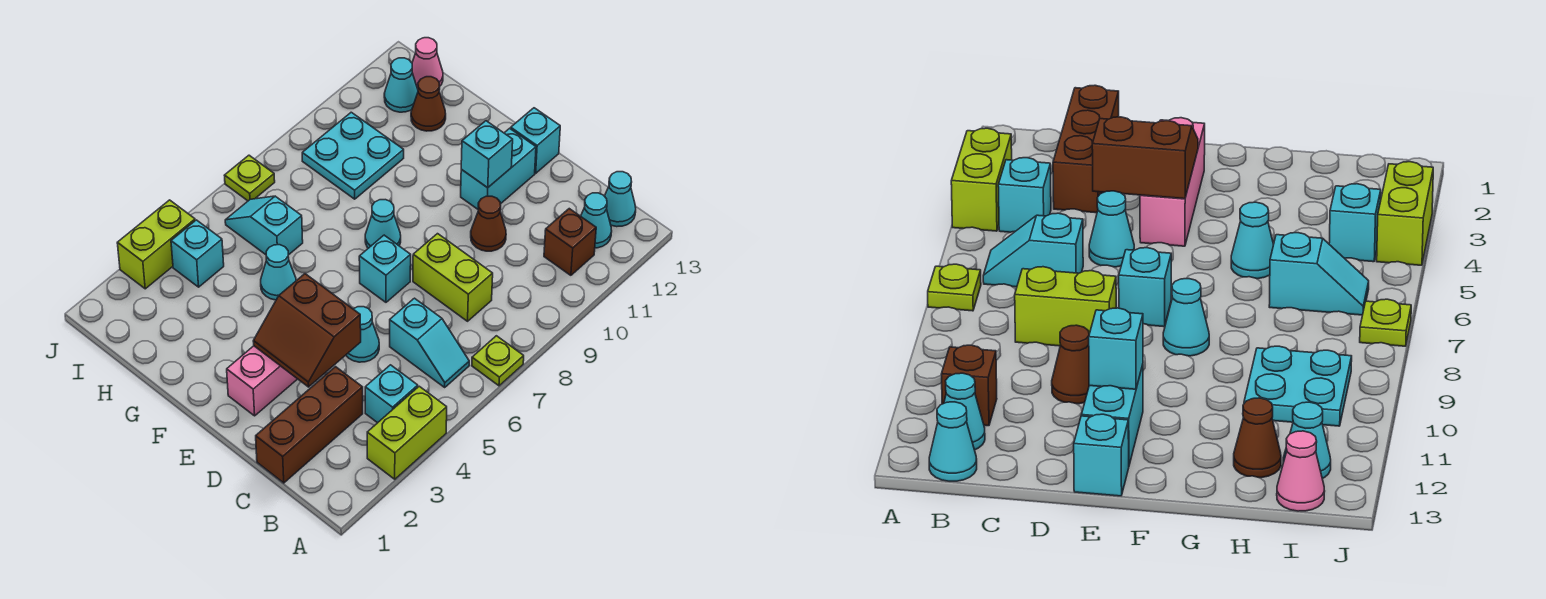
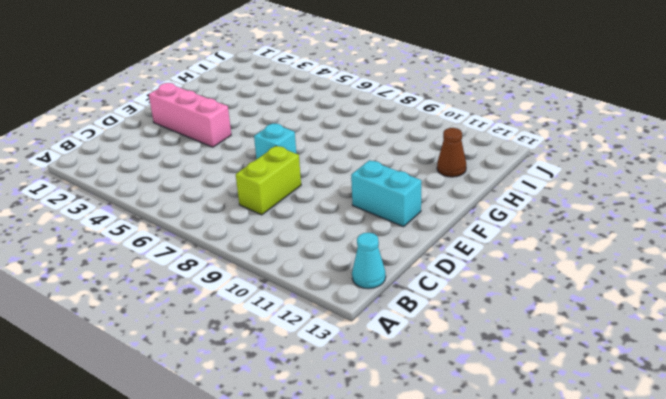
none -> lime 1x2 brick [367,386,447,479]
none -> lime 1x1 plate [472,336,524,386]
none -> cyan 1x1 brick [365,365,418,423]

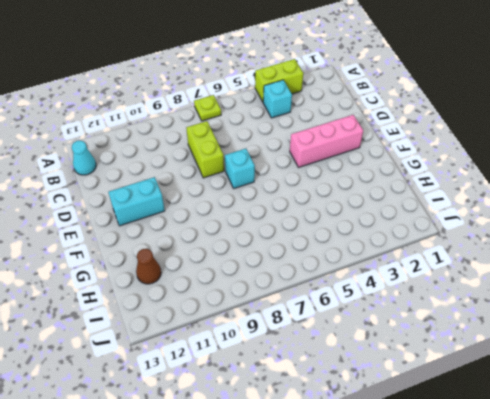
none -> cyan 1x2 slope [390,298,469,387]
none -> brown 1x1 brick [544,209,596,275]
none -> cyan 1x1 cone [581,193,612,248]

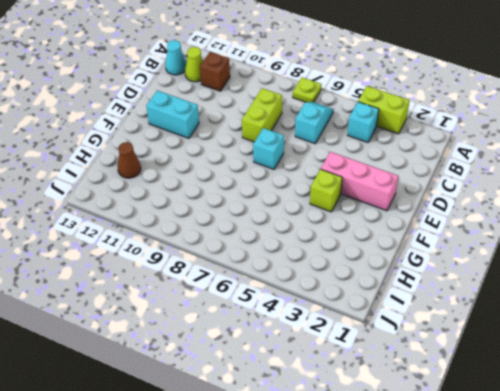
lime 1x1 cone [185,47,203,82] -> cyan 1x1 cone [581,193,612,248]
lime 1x1 brick [310,169,342,212] -> none
none -> brown 1x3 brick [256,367,363,483]
none -> cyan 1x1 cone [346,307,379,362]
none -> brown 1x1 cone [471,196,506,251]

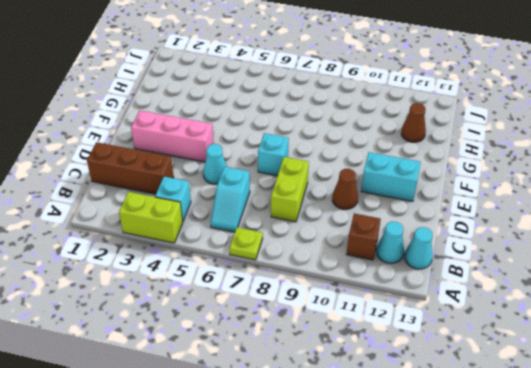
none -> cyan 1x1 brick [511,108,560,173]
none -> cyan 1x1 cone [365,200,401,248]
none -> cyan 1x1 cone [261,245,296,300]

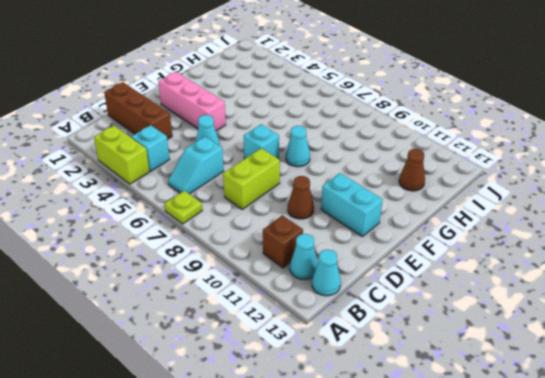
none -> cyan 1x1 brick [511,108,560,173]
none -> cyan 1x1 cone [261,245,296,300]
none -> cyan 1x2 slope [225,196,303,255]

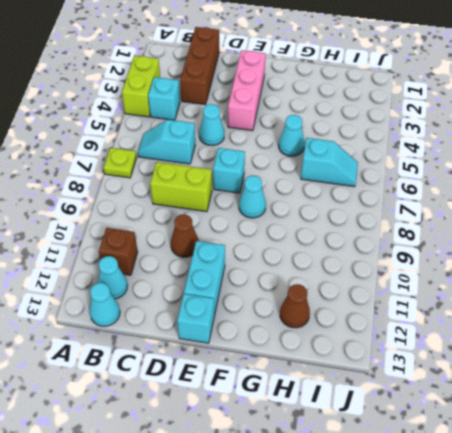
none -> cyan 2x2 plate [302,112,404,199]
none -> cyan 1x1 brick [171,220,224,287]
none -> cyan 1x1 cone [384,58,418,112]

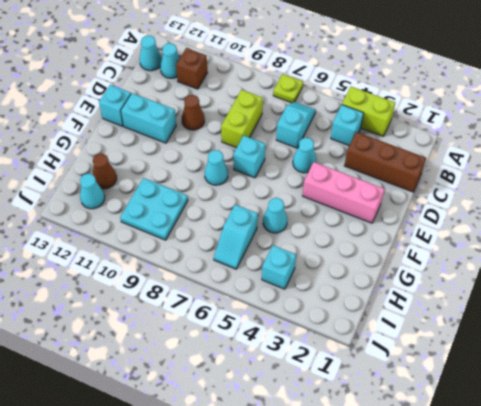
none -> pink 1x1 cone [412,38,443,89]
none -> lime 1x2 brick [117,200,195,289]
none -> lime 1x1 plate [224,155,275,201]

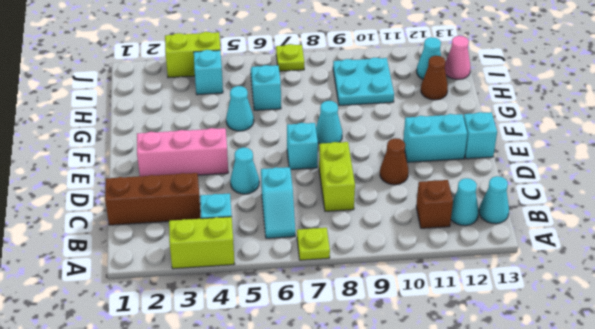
none -> brown 2x2 slope [253,274,361,387]
none -> cyan 1x1 brick [461,121,513,188]

